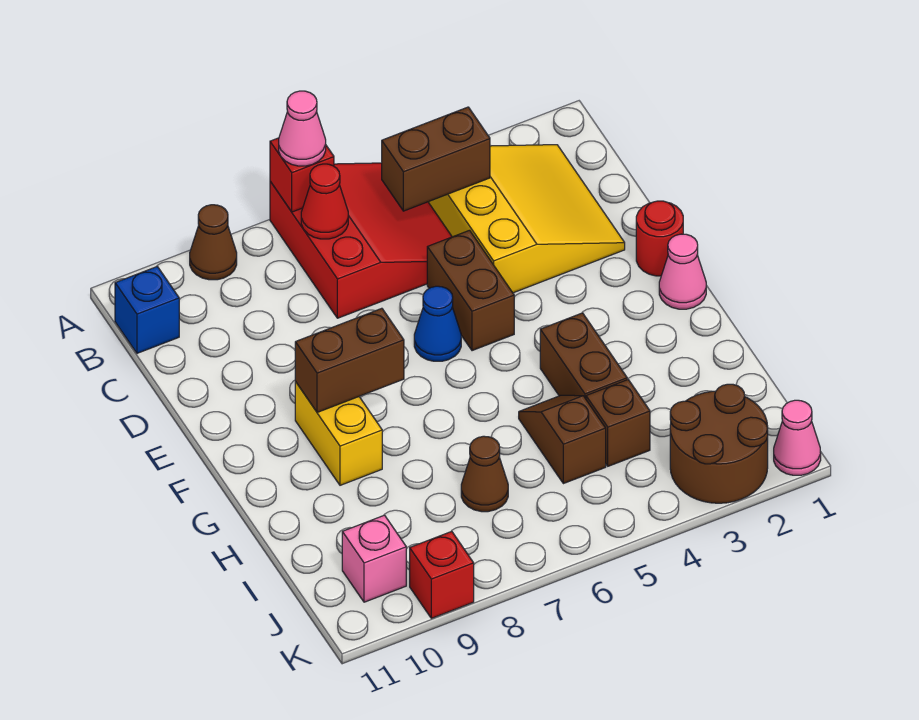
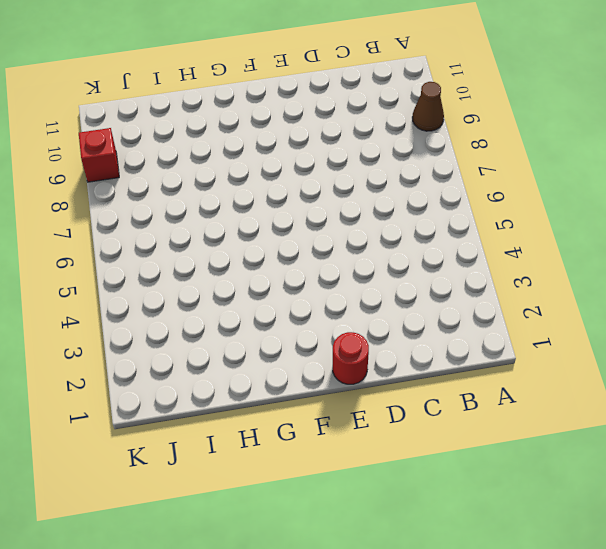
none -> red 3x3 slope [270,163,452,318]
none -> yellow 3x3 slope [429,145,625,293]
none -> blue 1x1 brick [115,267,179,353]

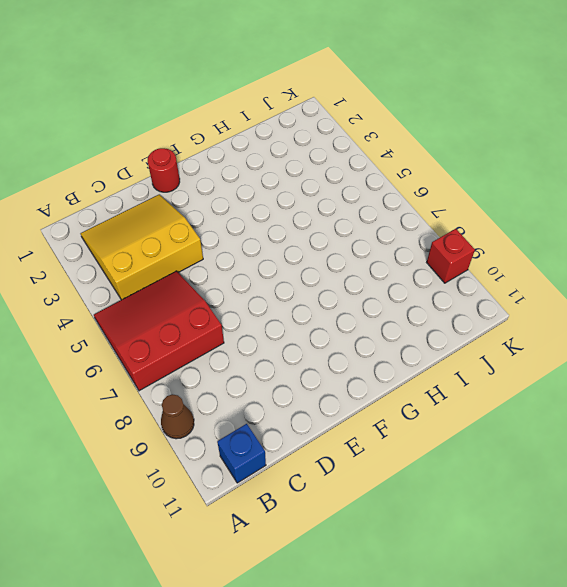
none -> brown 1x2 brick [427,230,514,351]
none -> blue 1x1 cone [414,286,461,361]
none -> pink 1x1 cone [659,234,706,309]

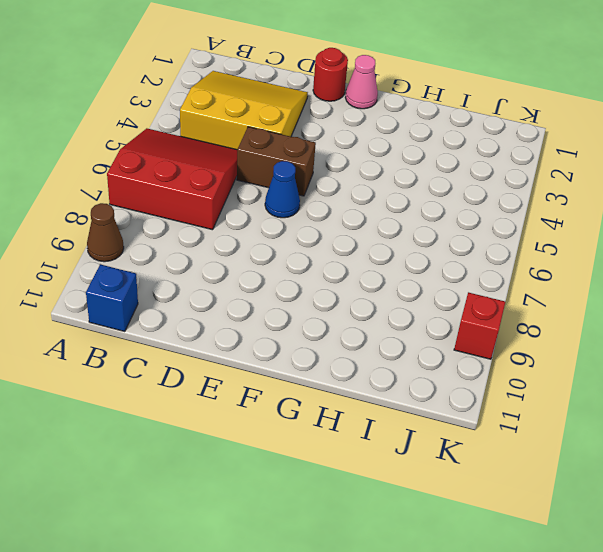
none -> yellow 1x2 brick [295,382,382,485]
none -> brown 1x2 brick [540,313,627,399]
none -> brown 1x2 slope [519,395,606,484]

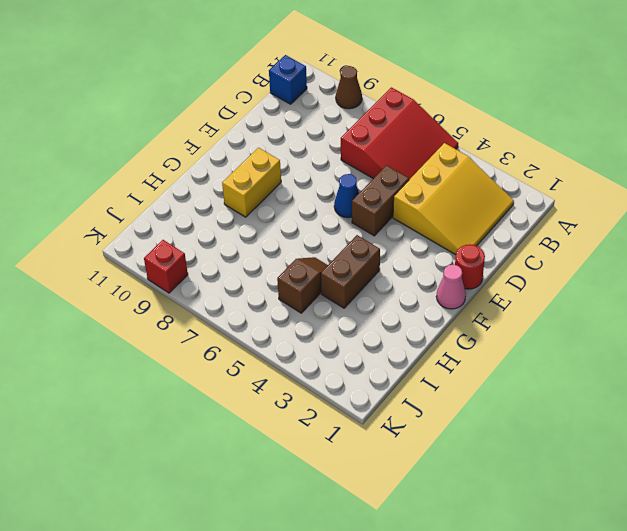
none -> brown 1x1 brick [586,380,650,466]
none -> brown 1x1 cone [461,436,508,512]
none -> brown 2x2 round brick [670,384,768,503]

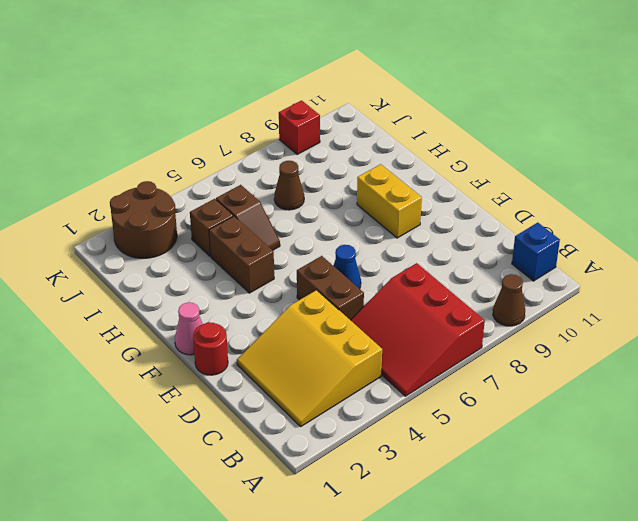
none -> pink 1x1 brick [342,515,406,602]
none -> pink 1x1 cone [774,400,821,475]
none -> red 1x1 brick [270,138,334,212]

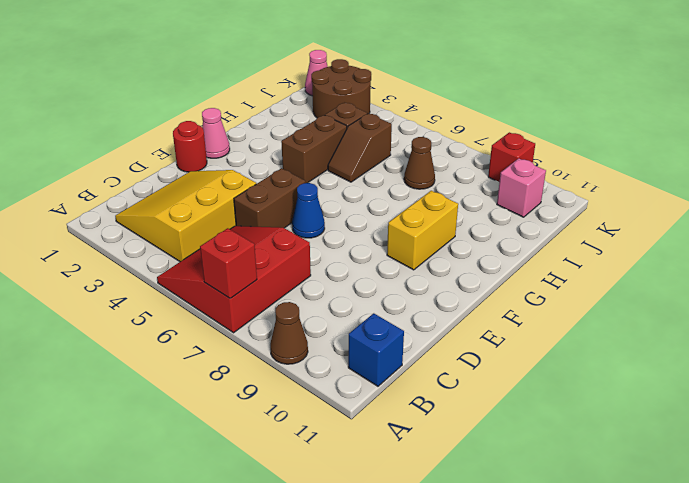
none -> brown 1x2 brick [382,107,490,211]
none -> red 1x1 cone [301,164,348,239]
none -> brown 1x2 brick [295,308,404,412]

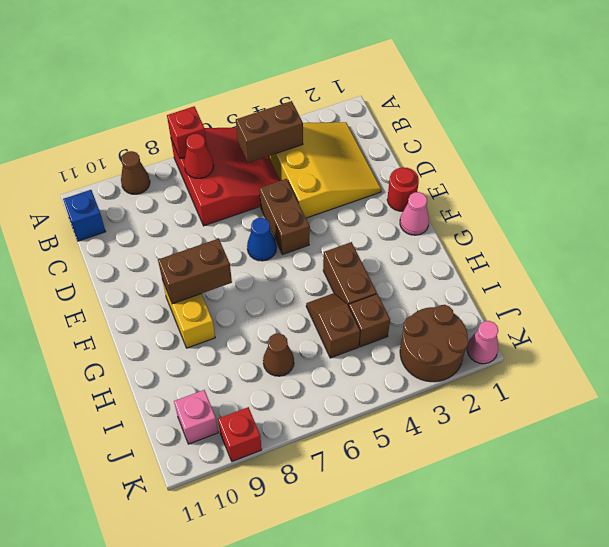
none -> pink 1x1 cone [279,91,326,166]

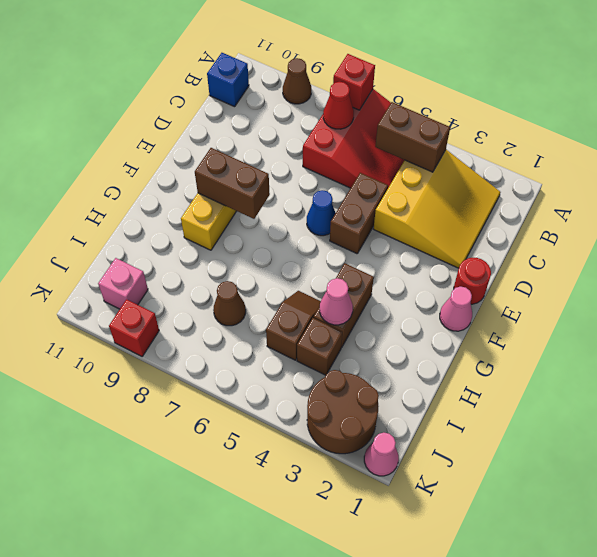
pink 1x1 cone [320,278,353,325] -> pink 1x1 cone moved to [279,91,326,166]

